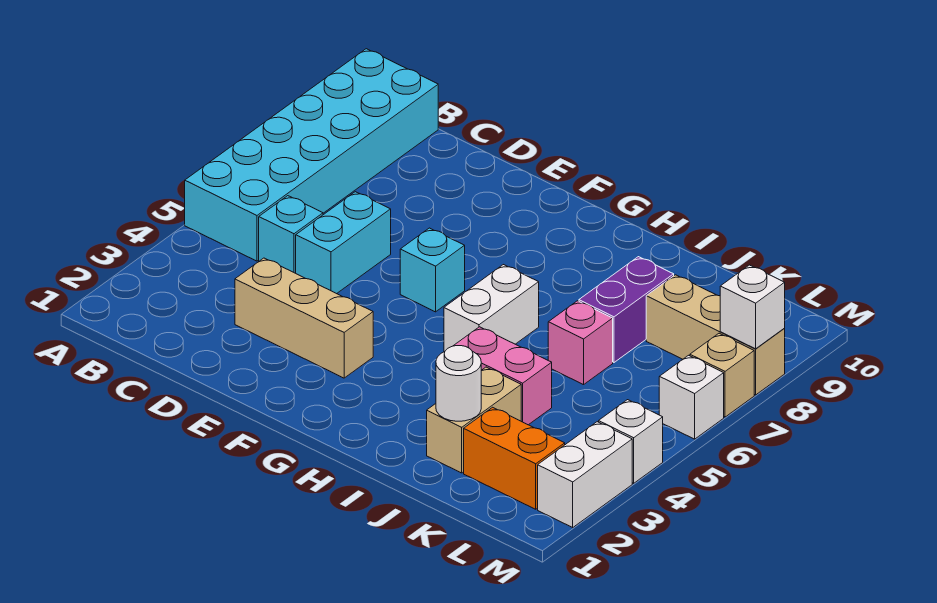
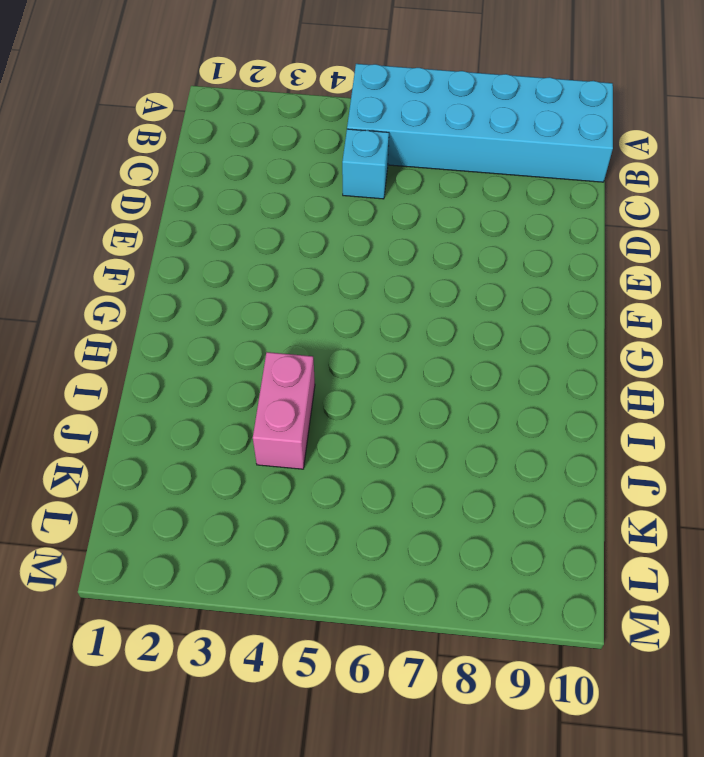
none -> tan 1x3 brick [235,258,373,378]
none -> cyan 1x2 brick [296,192,391,294]
none -> cyan 1x1 brick [400,228,465,312]

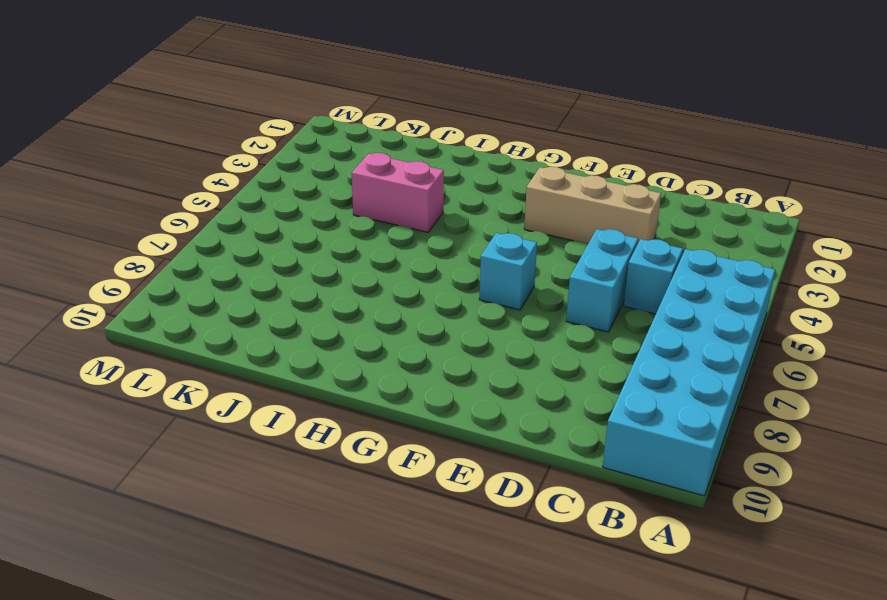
none -> white 1x2 brick [444,265,539,352]
none -> tan 1x2 brick [427,367,521,473]
none -> pink 1x1 brick [548,301,613,385]

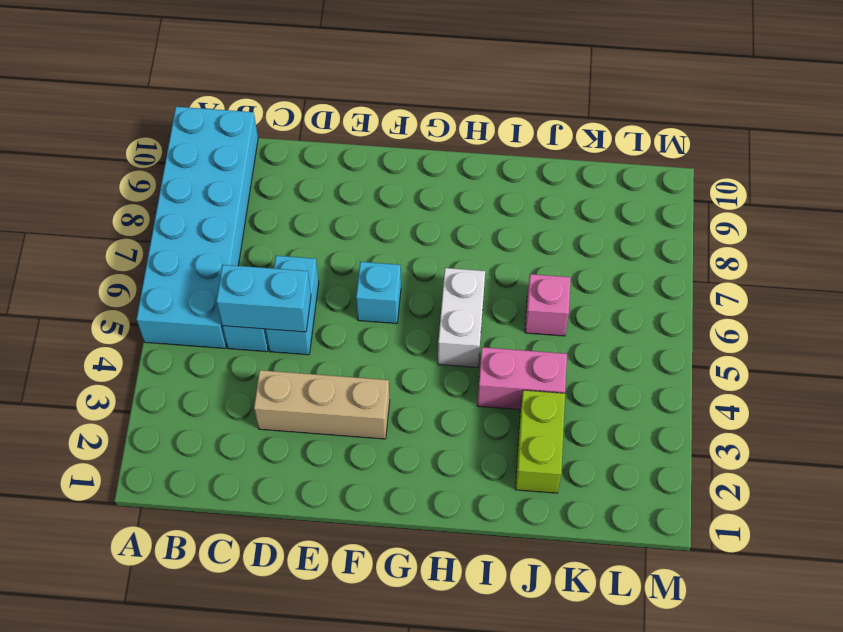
cyan 1x2 brick [216,265,311,332] -> none
lime 1x2 brick [515,390,565,493] -> tan 1x2 brick [427,367,521,473]
none -> purple 1x2 brick [579,257,674,362]
none -> orange 1x2 brick [464,407,565,509]
none -> tan 1x3 brick [646,275,785,395]

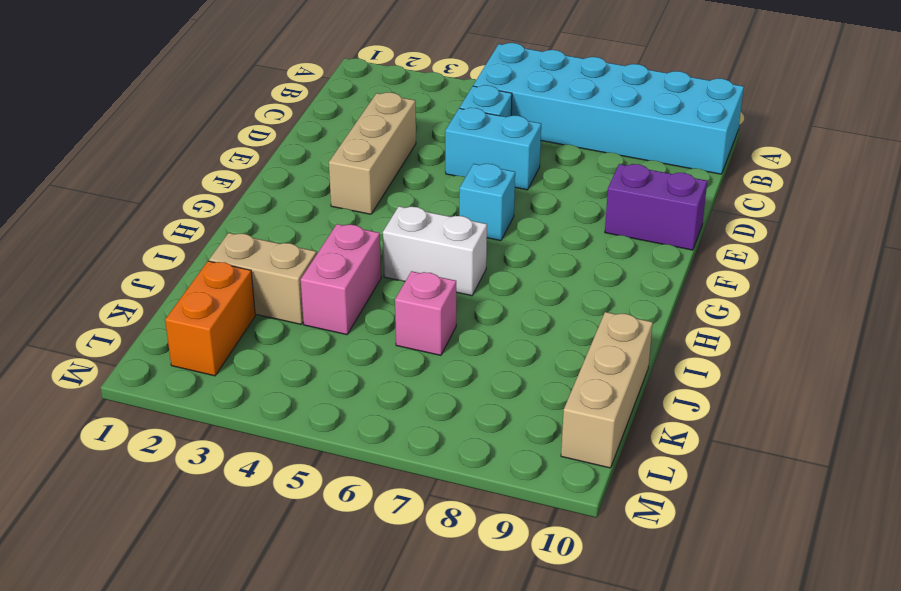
purple 1x2 brick [605,164,707,250] -> purple 1x2 brick moved to [579,257,674,362]
tan 1x3 brick [561,312,653,468] -> tan 1x3 brick moved to [646,275,785,395]
none -> white 1x2 brick [538,422,632,527]
none -> white 1x1 brick [599,400,663,483]
none -> white 1x1 brick [659,355,724,439]

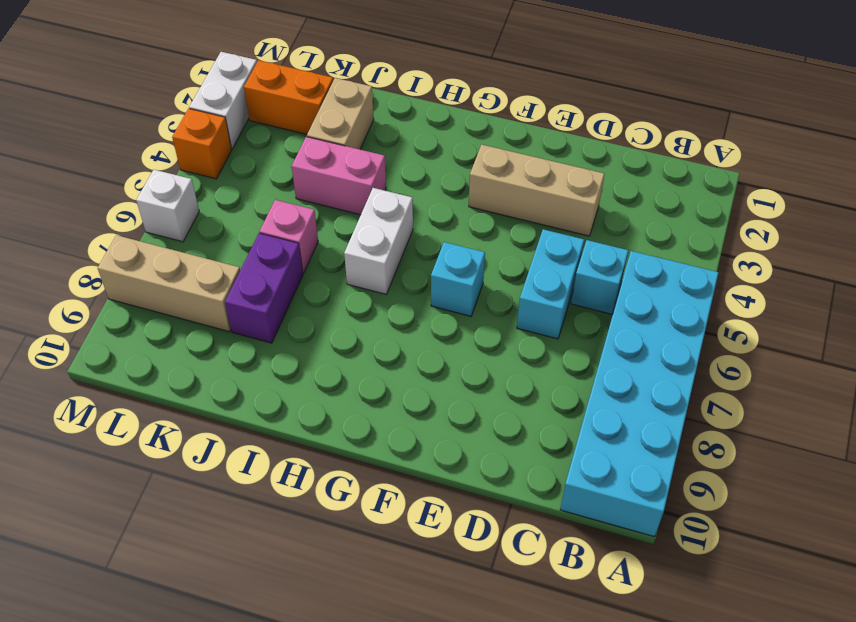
orange 1x1 brick [172,108,232,179] -> white 1x1 brick [599,400,663,483]
none -> tan 1x1 brick [690,333,754,417]
none -> white 1x1 round brick [436,346,481,421]
none -> white 1x1 brick [720,265,785,349]

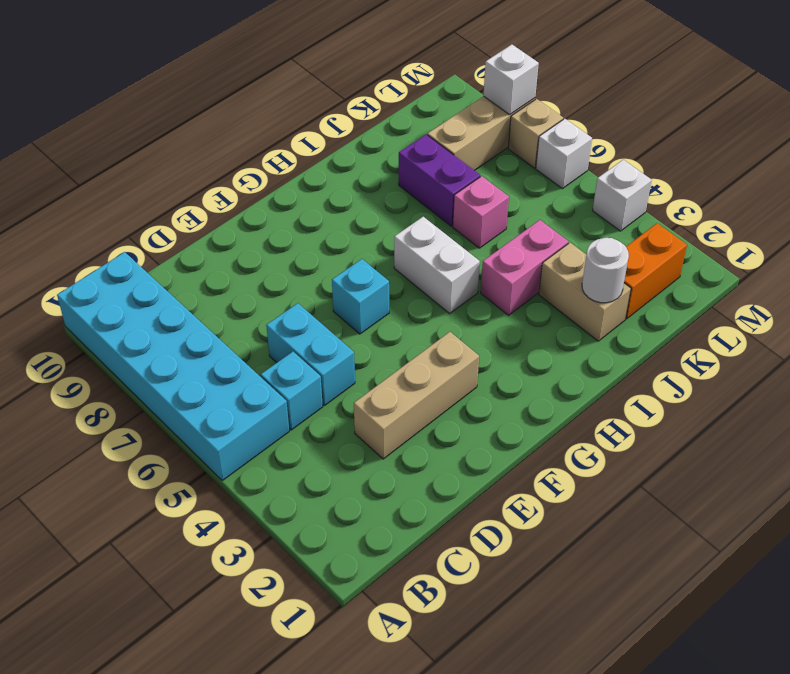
none -> white 1x2 brick [538,422,632,527]

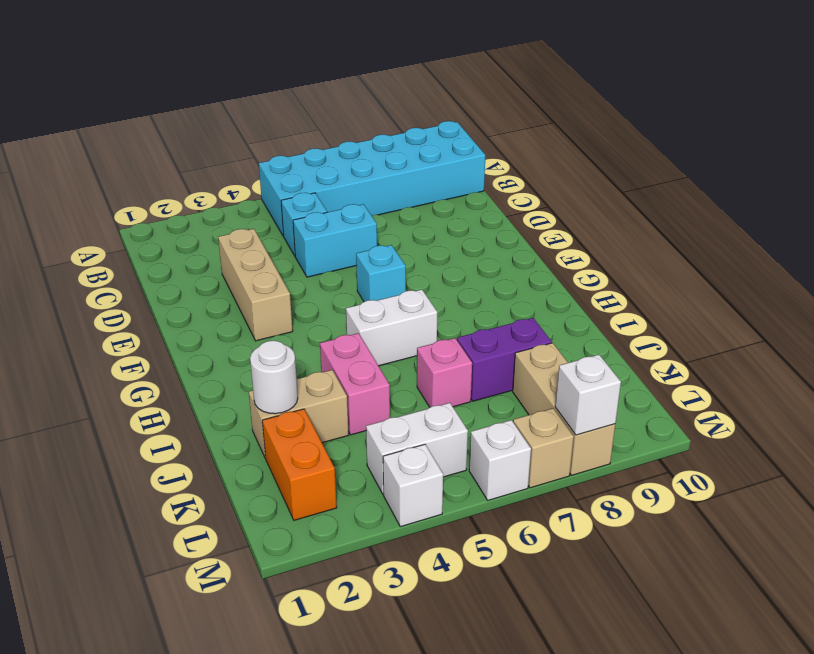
white 1x2 brick [366,403,468,494] -> white 1x2 brick moved to [538,422,632,527]

